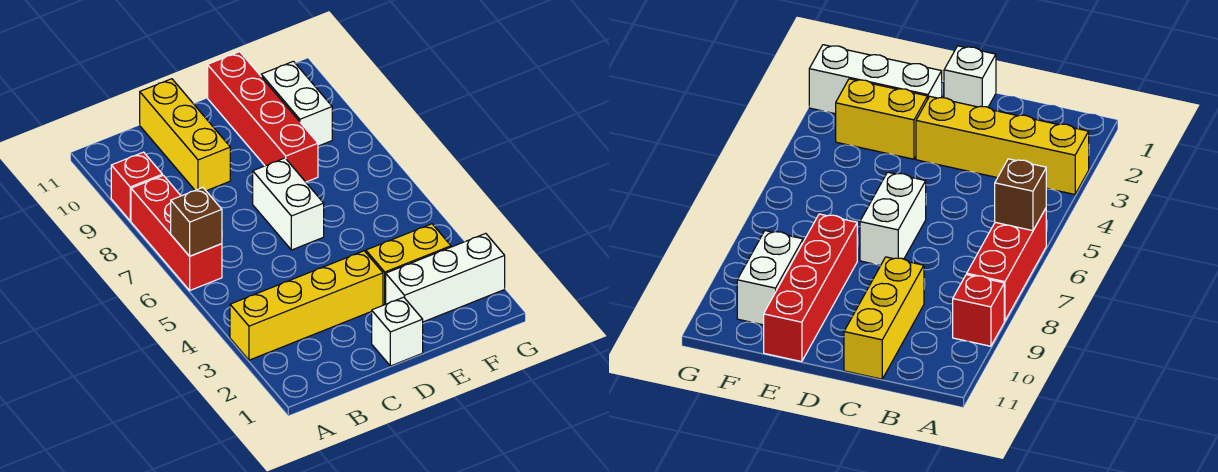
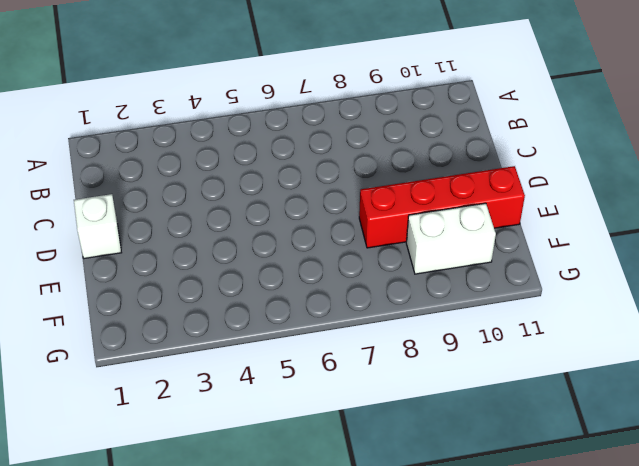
none -> yellow 1x4 brick [230,251,383,360]
none -> red 1x3 brick [131,175,222,290]

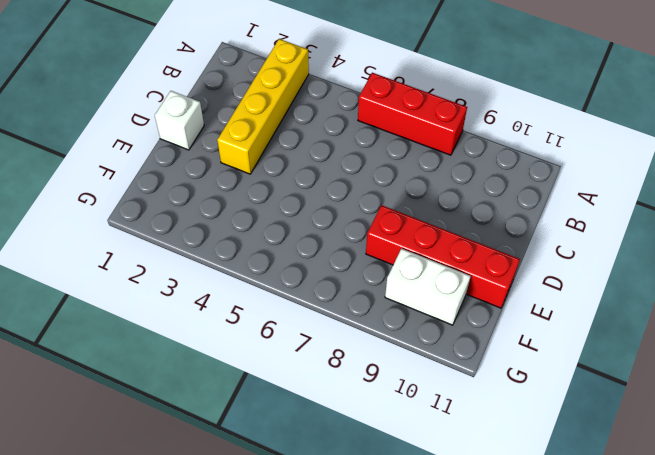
none -> red 1x1 brick [111,152,162,221]
none -> yellow 1x3 brick [140,79,230,191]

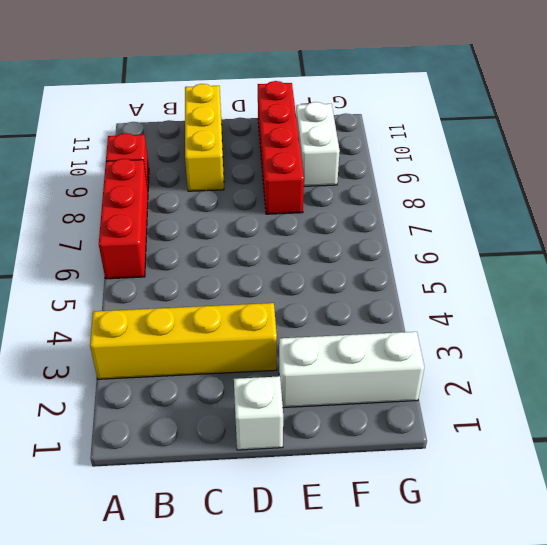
none -> white 1x2 brick [253,158,324,250]
none -> yellow 1x2 brick [366,224,451,305]

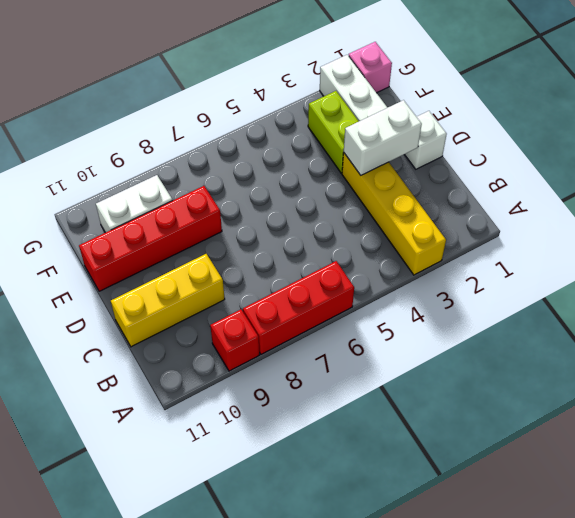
white 1x2 brick [344,100,422,175] -> white 1x2 brick moved to [253,158,324,250]
lime 1x2 brick [308,91,359,173] -> yellow 1x2 brick [366,224,451,305]
pink 1x1 brick [349,42,392,93] -> none
none -> brown 1x1 brick [171,188,222,256]

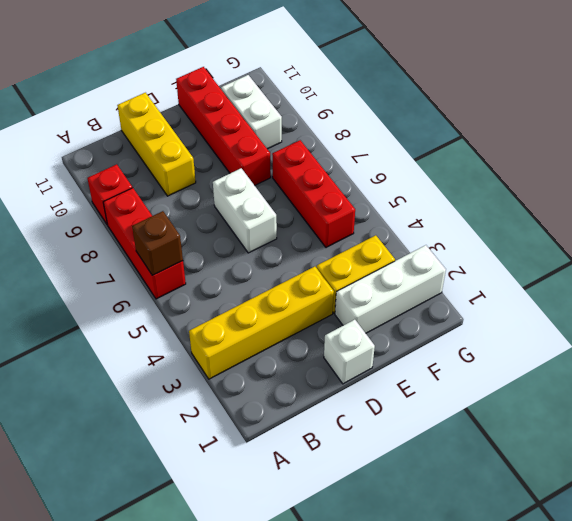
red 1x3 brick [272,140,355,247] -> none

